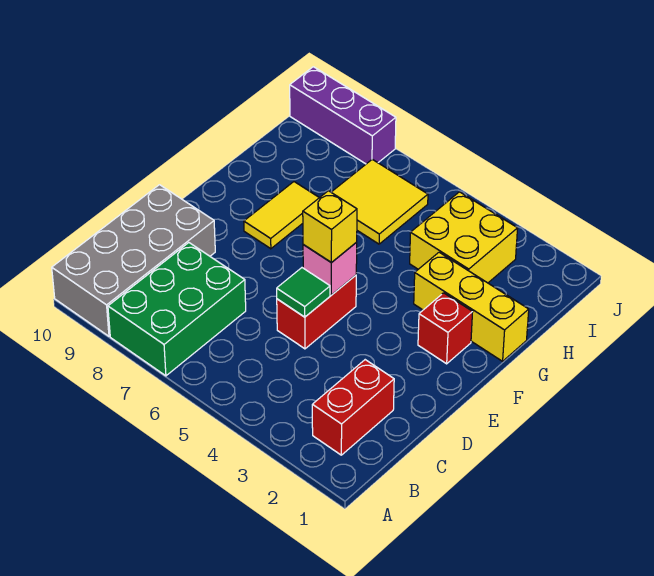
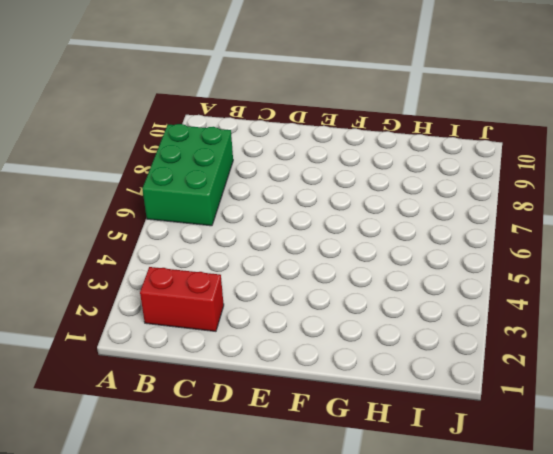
green 2x3 brick [142,124,233,226] -> green 2x3 brick turned to [108,243,246,376]
none -> grey 2x4 brick [52,185,215,336]
none -> red 1x2 brick [277,275,356,349]
none -> red 1x1 brick [418,293,473,364]

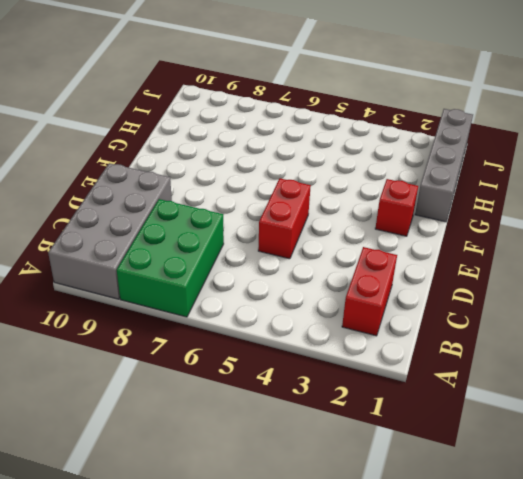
grey 1x4 brick [415,109,473,222] -> yellow 1x3 brick [414,252,529,361]
none -> yellow 1x2 tile [244,182,319,249]
none -> yellow 2x2 brick [410,192,518,283]
none -> yellow 2x2 tile [331,159,428,244]

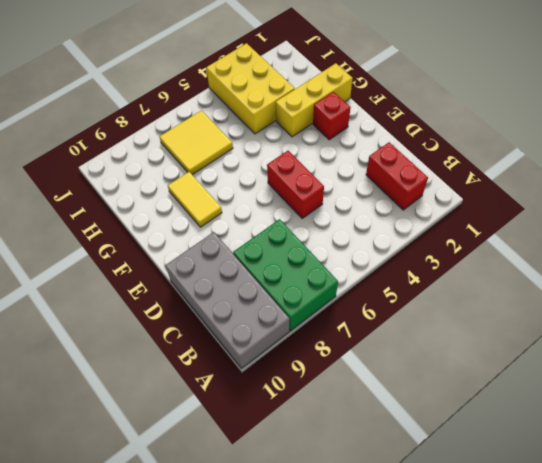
yellow 2x3 brick [206,43,295,134] -> yellow 2x2 brick [410,192,518,283]
none -> purple 1x3 brick [290,67,396,164]
none -> green 1x1 tile [277,268,330,317]
none -> pink 1x1 brick [303,242,357,295]

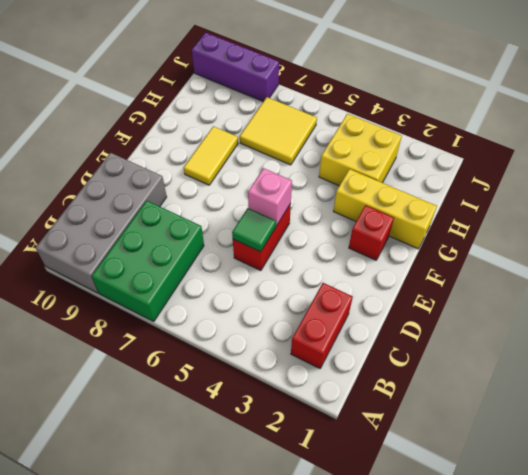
none -> yellow 1x1 brick [303,191,357,263]

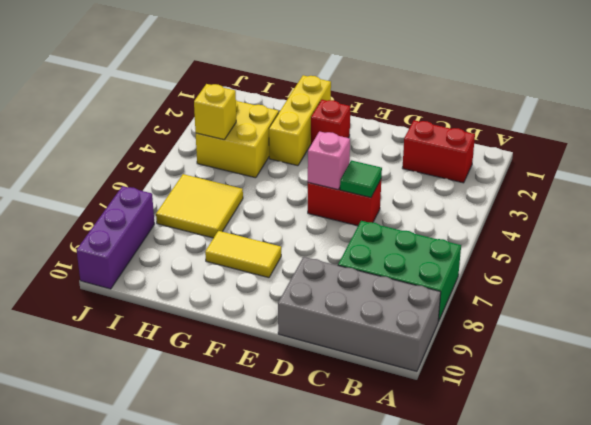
yellow 1x1 brick [194,84,236,140] -> yellow 1x1 brick moved to [303,191,357,263]

